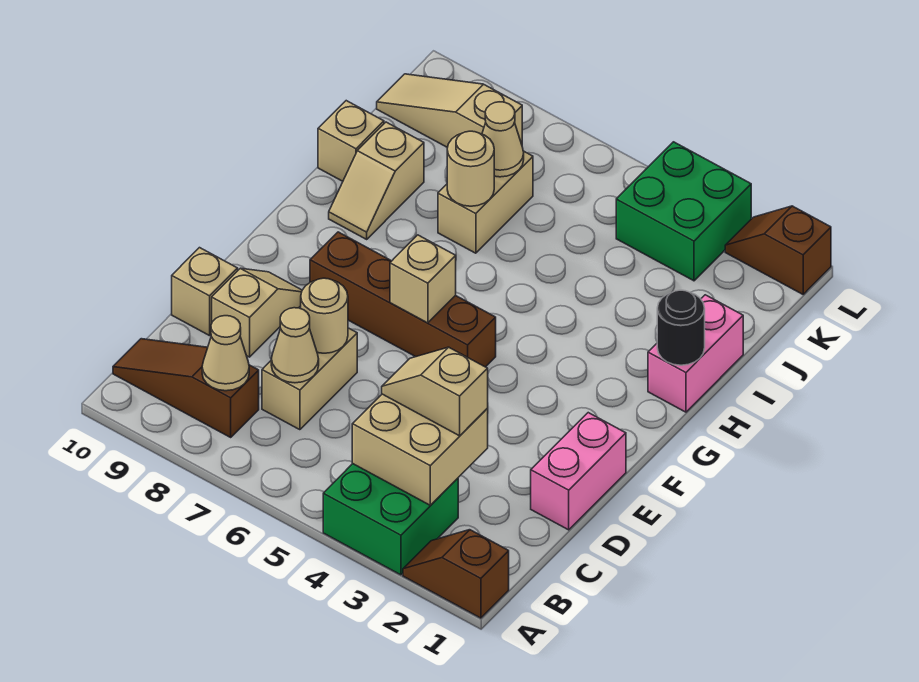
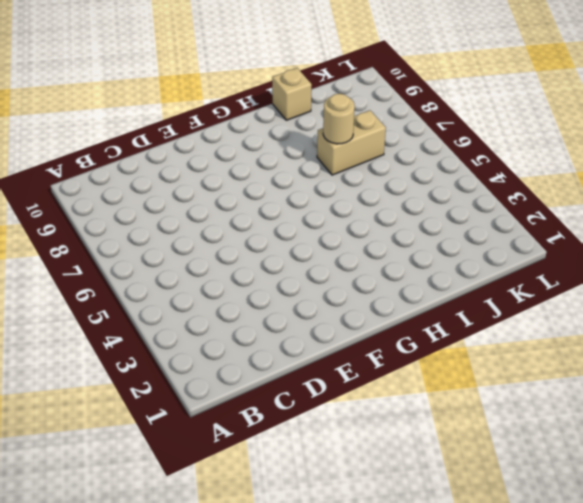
none -> brown 1x2 slope [403,530,509,618]
none -> green 2x2 brick [323,464,458,575]
none -> brown 1x3 slope [113,339,259,437]

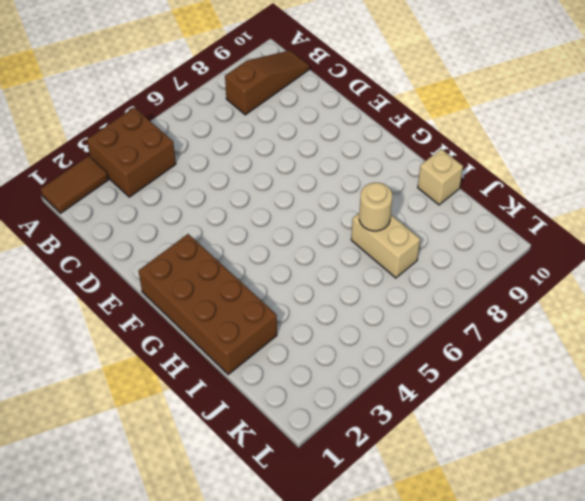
brown 1x2 tile [41,156,108,213] -> brown 1x2 slope [403,530,509,618]
brown 2x2 brick [87,107,176,197] -> green 2x2 brick [323,464,458,575]
brown 2x4 brick [138,234,277,374] -> pink 1x2 brick [648,295,743,412]
none -> tan 1x2 brick [262,328,357,430]
none -> pink 1x2 brick [531,413,626,530]
none -> tan 1x2 slope [212,268,302,357]

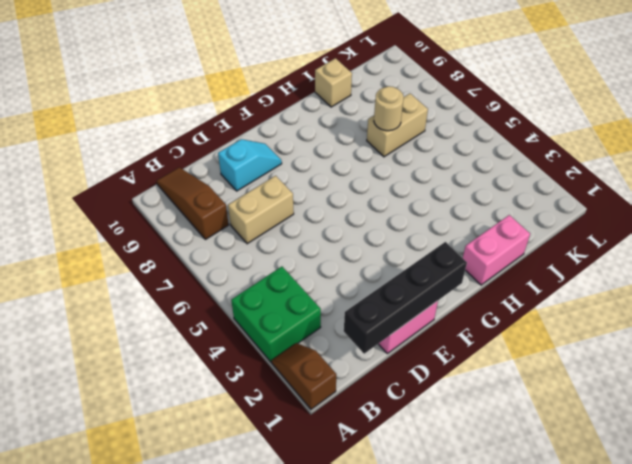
black 1x4 brick [344,242,467,354] -> none
cyan 1x2 slope [218,139,282,191] -> tan 1x2 slope [212,268,302,357]
none -> tan 1x1 brick [172,248,238,336]
none -> brown 1x4 brick [310,232,496,367]
none -> tan 1x2 slope [329,122,424,239]

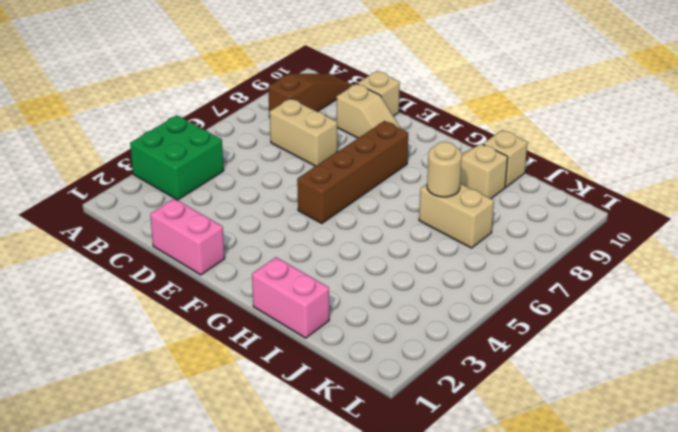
none -> brown 1x2 slope [403,530,509,618]
none -> green 2x2 brick [616,142,751,281]
none -> tan 1x3 slope [377,74,522,148]

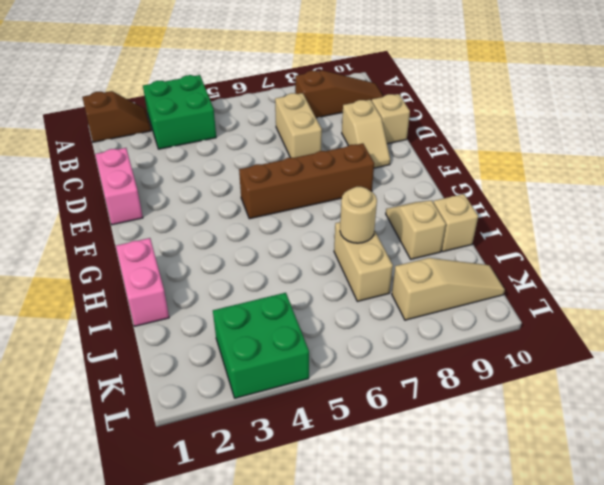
none -> brown 1x2 slope [725,206,831,294]
none -> tan 2x2 brick [352,394,488,505]
none -> tan 1x1 cone [202,316,249,391]

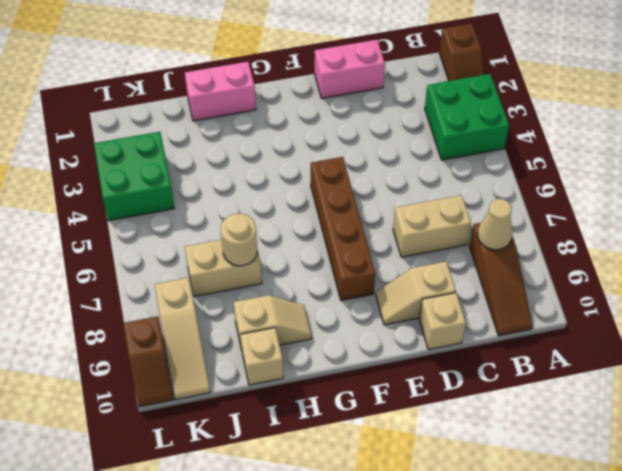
brown 1x2 slope [123,316,174,407] -> brown 1x2 slope moved to [725,206,831,294]
none -> tan 2x2 brick [352,394,488,505]
none -> tan 1x1 cone [271,308,319,383]
none -> tan 1x1 round brick [301,278,348,353]

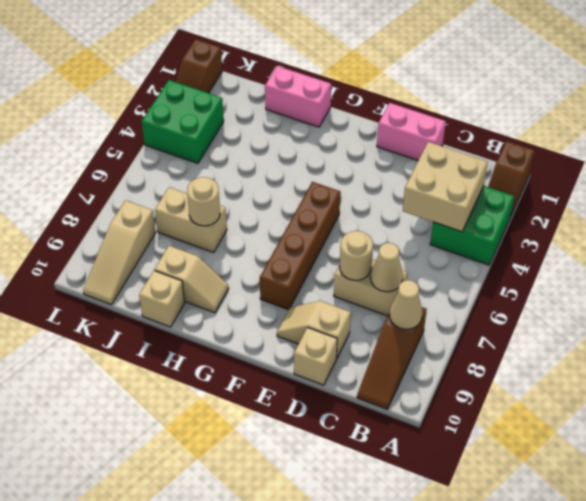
none -> tan 1x1 brick [390,235,456,323]
none -> black 1x1 round brick [657,290,705,365]
none -> tan 1x1 cone [482,102,524,177]

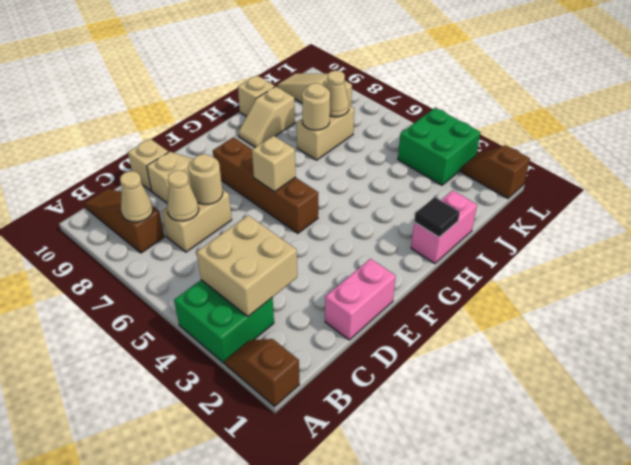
black 1x1 tile [414,197,460,237] -> black 1x1 round brick [657,290,705,365]
none -> tan 1x2 slope [382,347,488,436]

